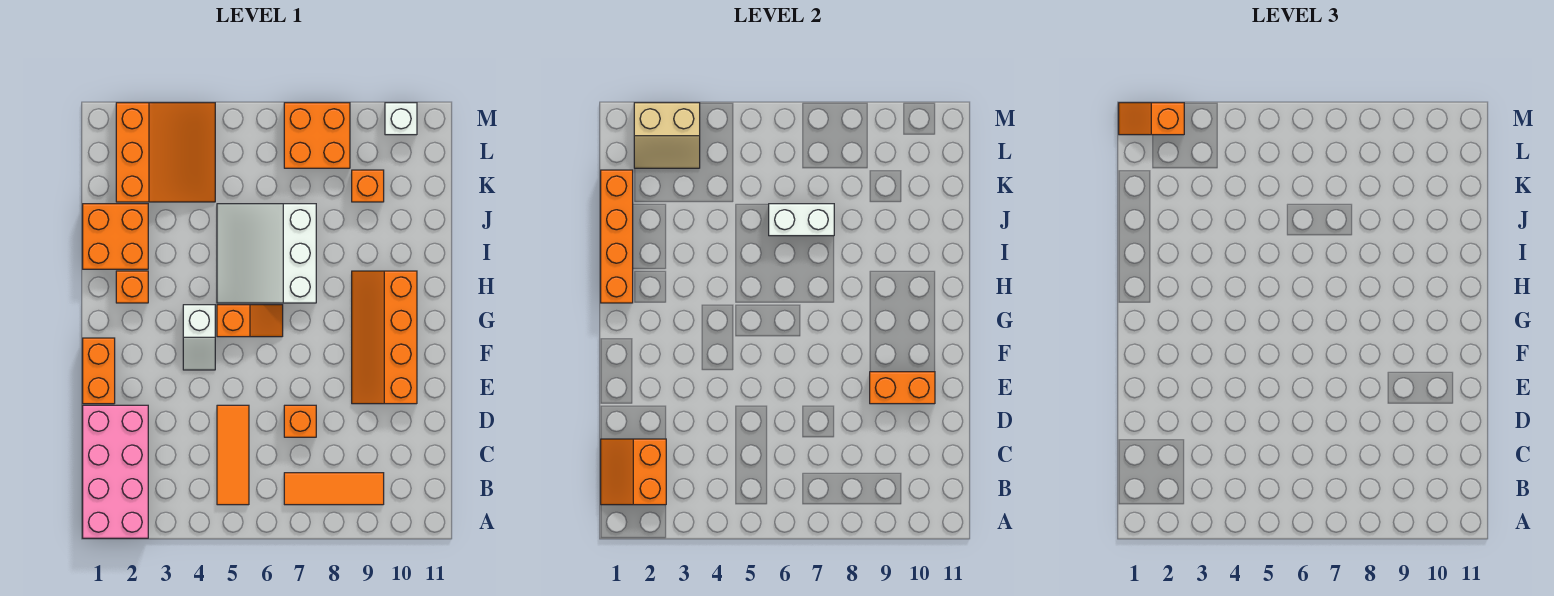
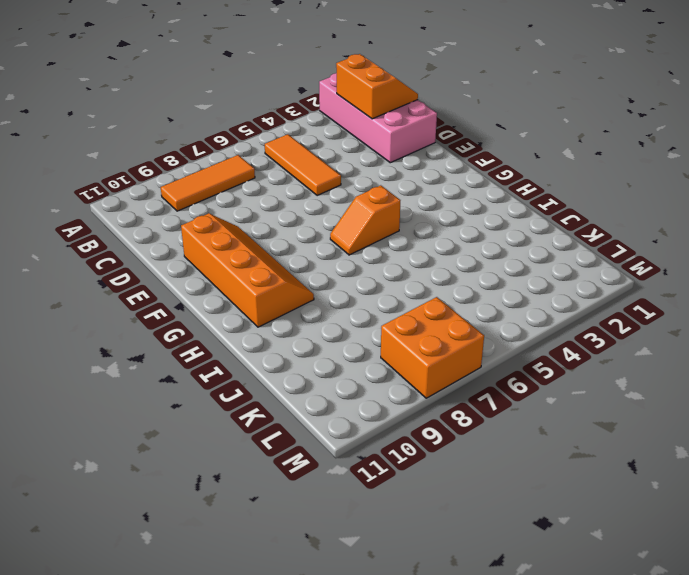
none -> orange 1x1 brick [284,405,316,437]
none -> orange 1x2 brick [83,338,115,404]
none -> white 1x2 slope [183,305,215,370]

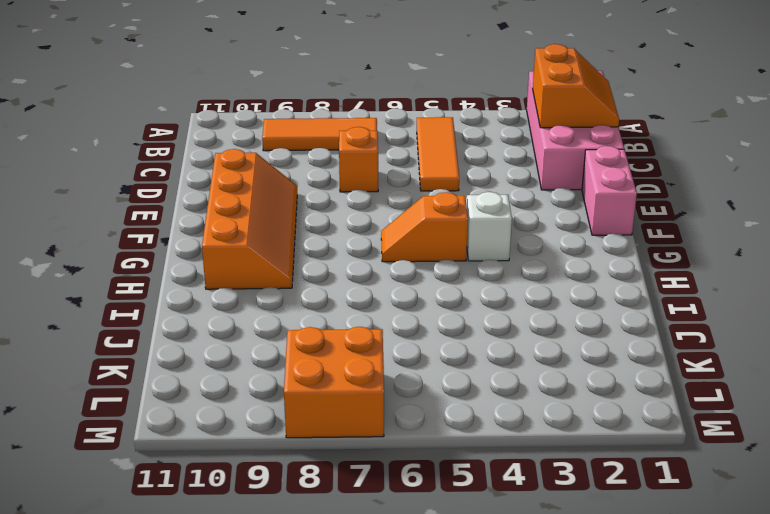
pink 1x2 brick [582,146,637,235] -> orange 1x2 brick [83,338,115,404]
none -> orange 1x1 brick [116,271,148,303]
none -> white 3x3 slope [217,204,316,303]
none -> orange 2x2 brick [83,204,148,269]

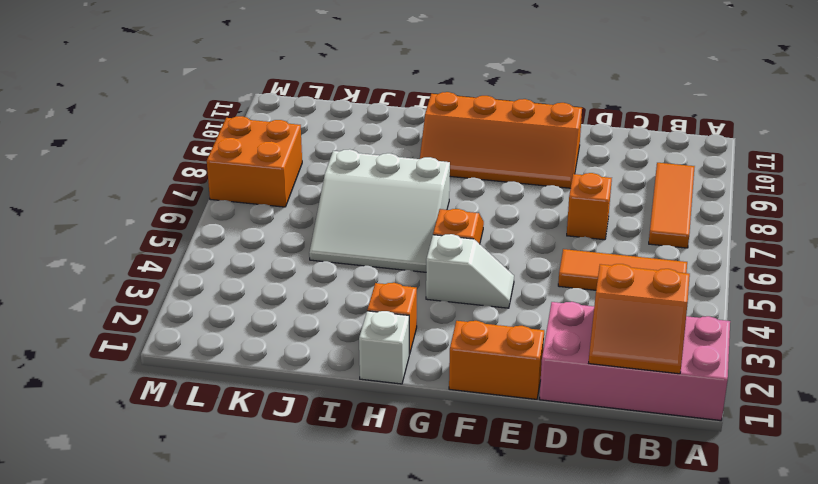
white 1x1 brick [359,311,409,384] -> white 1x1 brick moved to [385,103,417,135]
none -> orange 2x2 brick [83,204,148,269]
none -> orange 3x3 slope [116,103,215,202]
none -> orange 1x1 brick [352,170,384,202]

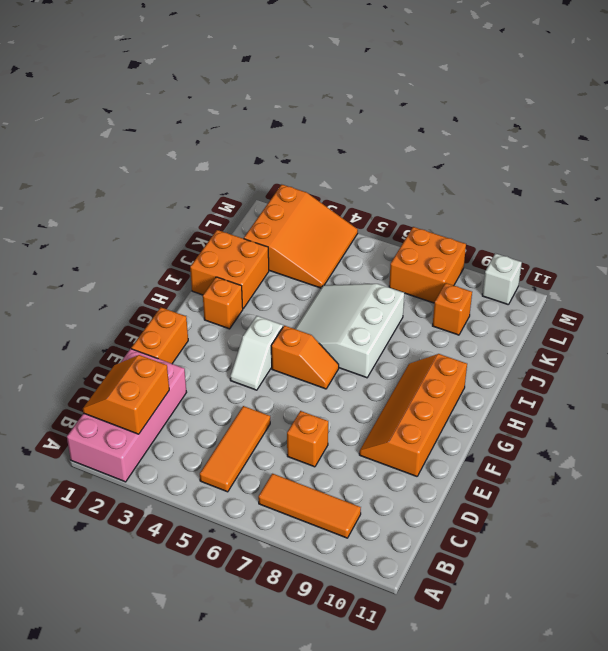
none -> orange 1x2 brick [870,372,935,404]
none -> orange 1x4 brick [601,170,633,303]
none -> white 1x2 brick [769,204,834,236]

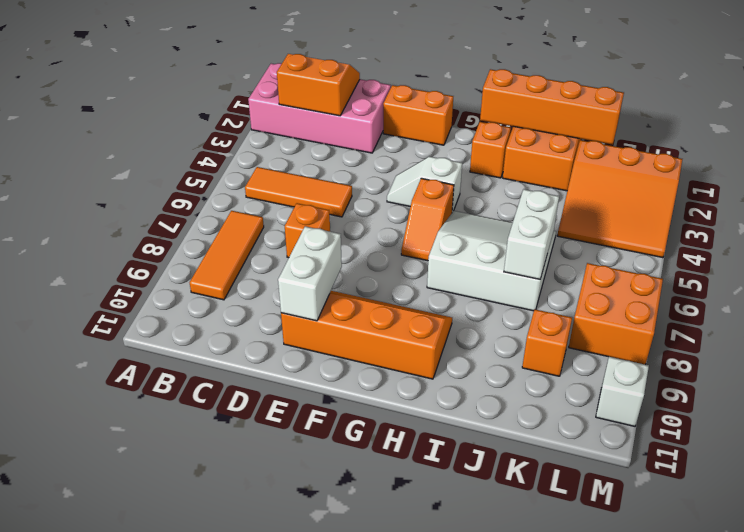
white 1x2 brick [278,226,342,321] -> orange 1x2 brick [870,372,935,404]
none -> tan 2x2 slope [634,103,700,168]
none -> orange 1x2 slope [1119,103,1184,135]

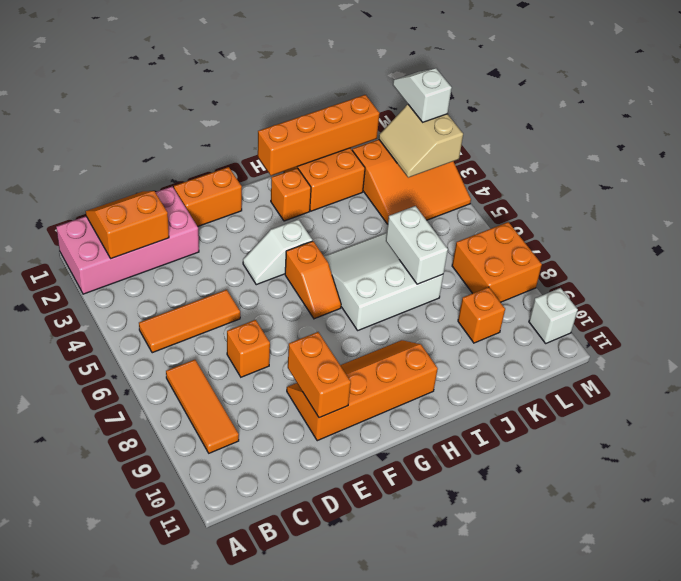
white 1x2 slope [393,69,452,122] -> orange 1x2 slope [1119,103,1184,135]

